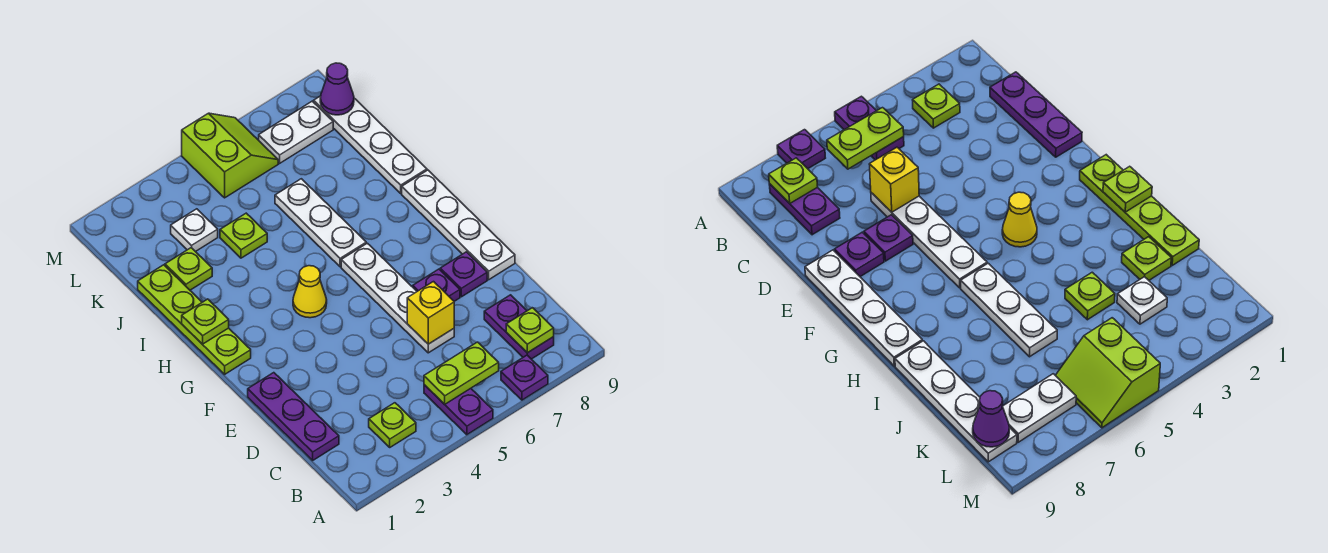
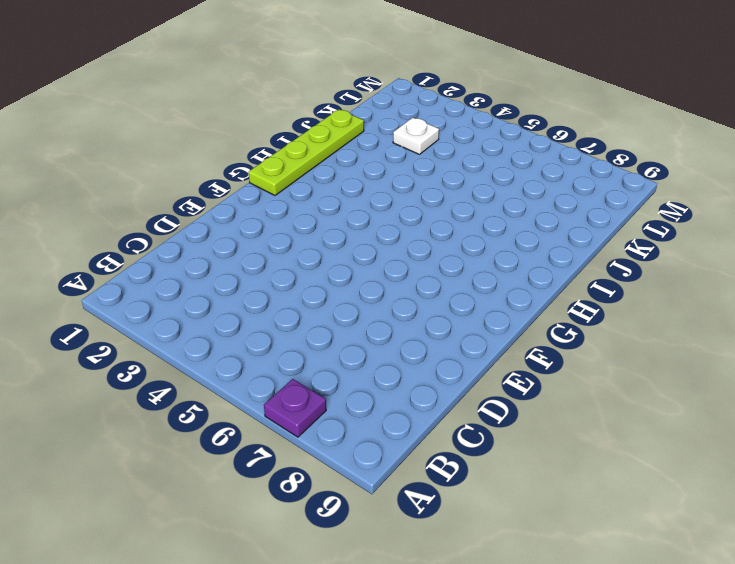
none -> purple 1x2 plate [424,385,493,435]
none -> lime 1x1 plate [369,403,416,447]
none -> purple 1x2 plate [484,295,554,359]

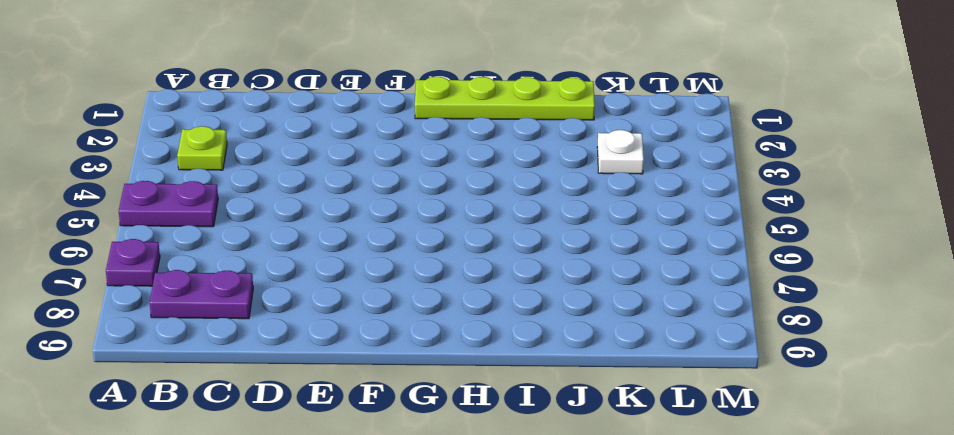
none -> purple 1x3 plate [248,373,339,460]
none -> white 1x4 plate [341,243,454,353]
none -> purple 1x1 plate [413,269,460,301]

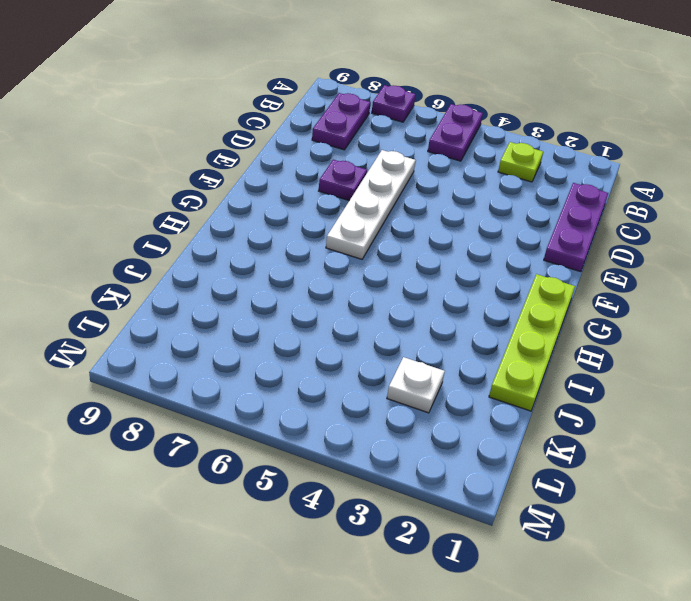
none -> purple 1x1 plate [440,252,487,297]
none -> white 1x4 plate [402,170,515,280]
none -> yellow 1x1 cone [293,266,327,318]

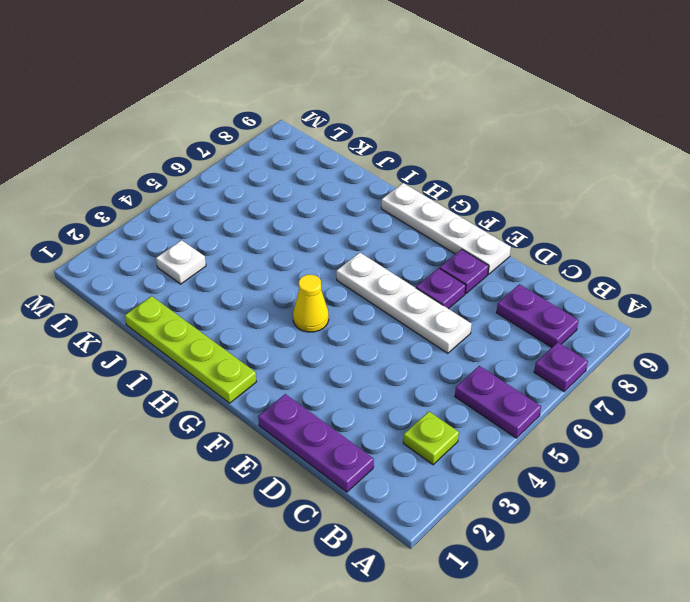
none -> white 1x3 plate [275,179,366,267]
none -> white 1x4 plate [314,96,427,193]
none -> lime 1x1 plate [165,248,212,290]

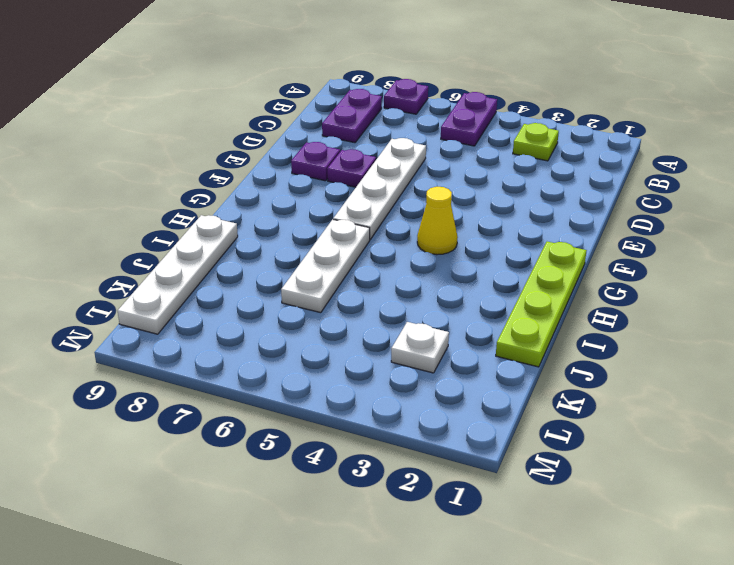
none -> purple 1x3 plate [248,373,339,460]
none -> white 1x4 plate [402,170,515,280]
none -> lime 1x1 plate [165,248,212,290]

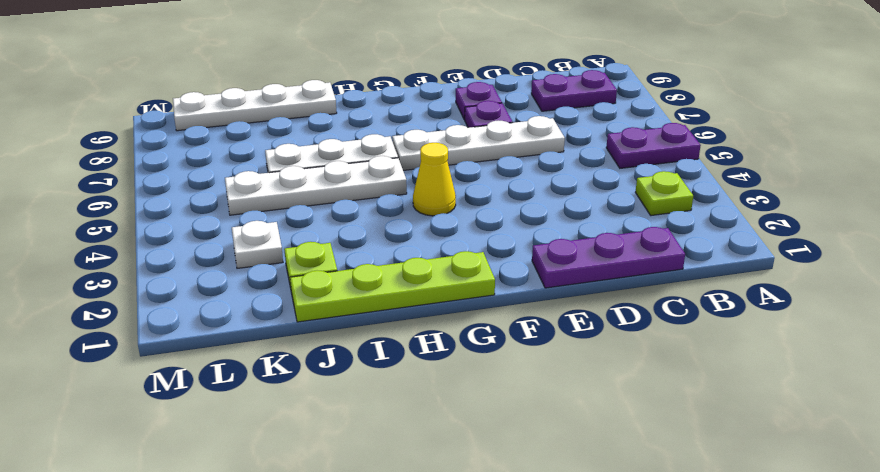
white 1x4 plate [225,156,407,215] -> white 1x4 plate moved to [402,170,515,280]
none -> purple 1x1 plate [501,355,548,400]
none -> lime 1x1 plate [220,213,267,258]
none -> lime 2x2 slope [182,113,278,198]

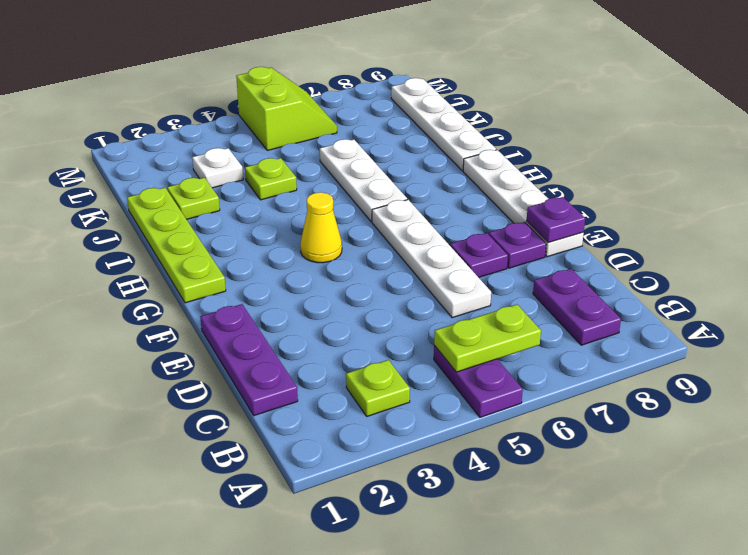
purple 1x1 plate [527,197,585,243] -> purple 1x1 plate moved to [501,355,548,400]
none -> white 1x2 plate [259,101,333,163]
none -> lime 1x1 plate [506,308,554,353]
none -> yellow 1x1 brick [407,282,454,344]

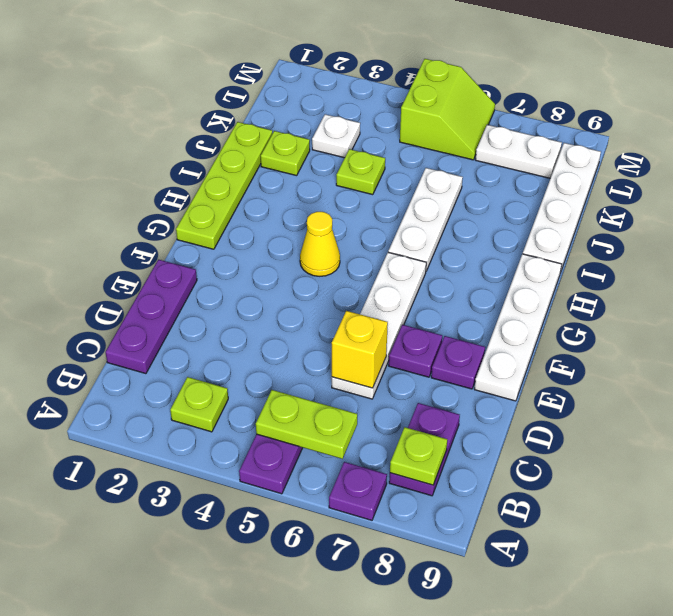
none -> lime 1x1 plate [182,299,229,344]
none -> purple 1x1 cone [320,63,354,115]

